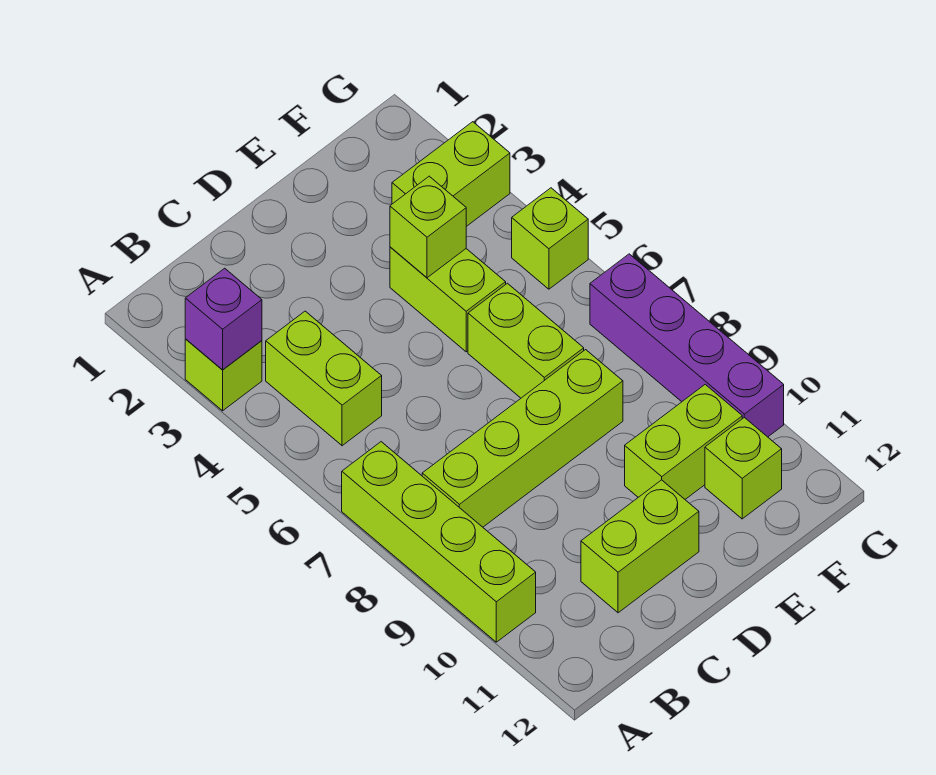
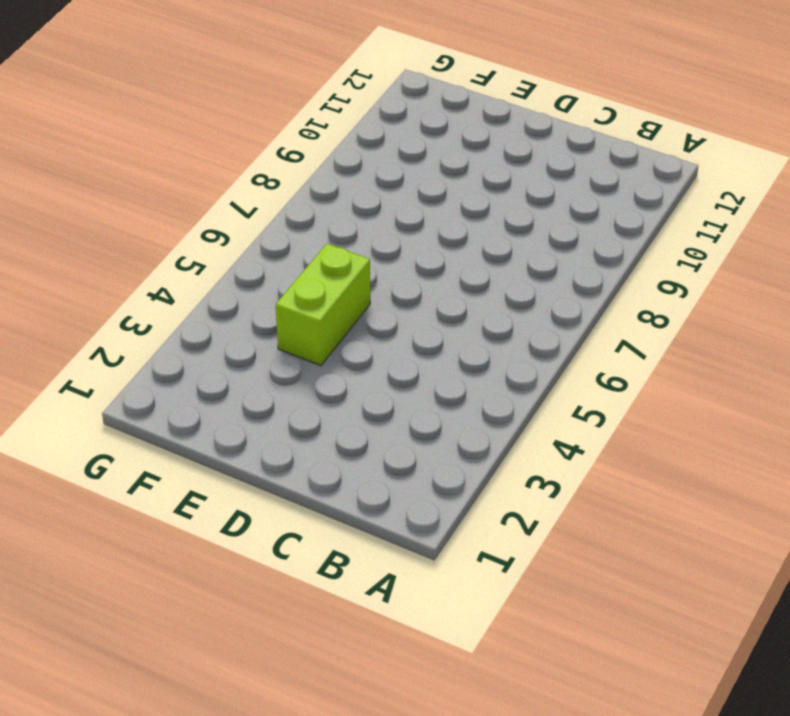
none -> lime 1x1 brick [185,339,262,411]
none -> lime 1x4 brick [342,442,536,642]
none -> lime 1x2 brick [266,311,382,446]

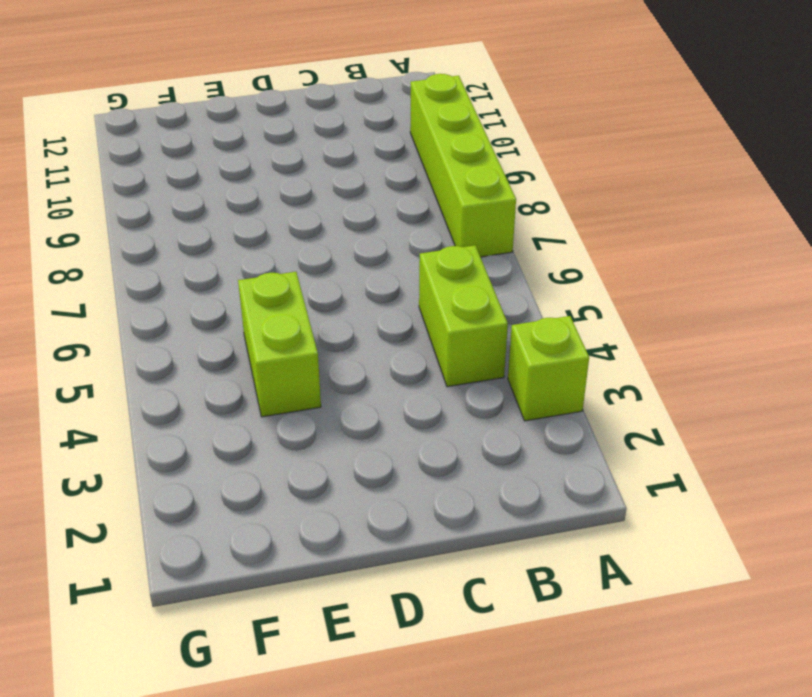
none -> lime 1x4 brick [422,350,623,527]
none -> lime 1x2 brick [581,480,699,613]
none -> lime 1x2 brick [468,283,584,398]

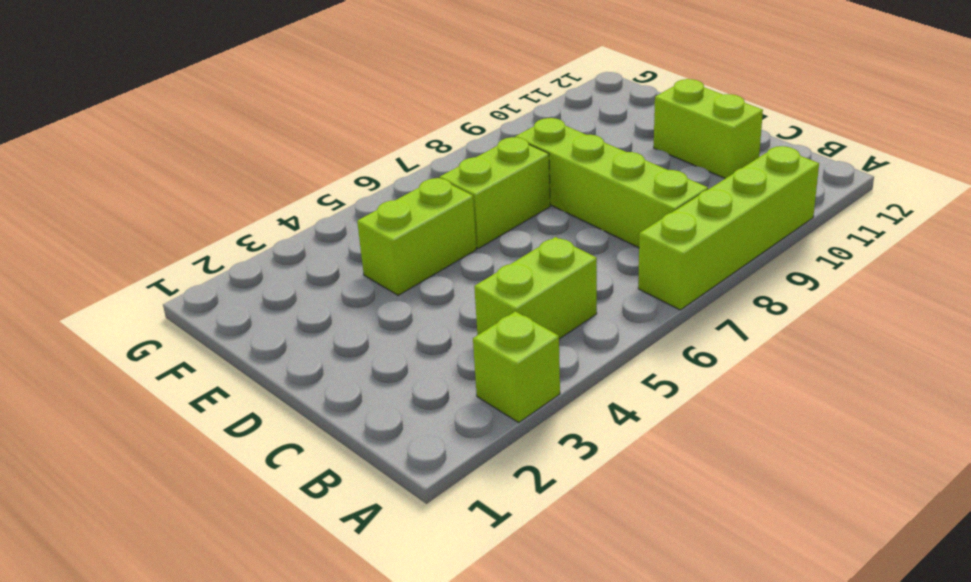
none -> lime 1x2 brick [625,384,742,499]
none -> lime 1x2 brick [392,122,510,226]
none -> lime 1x1 brick [705,417,782,519]

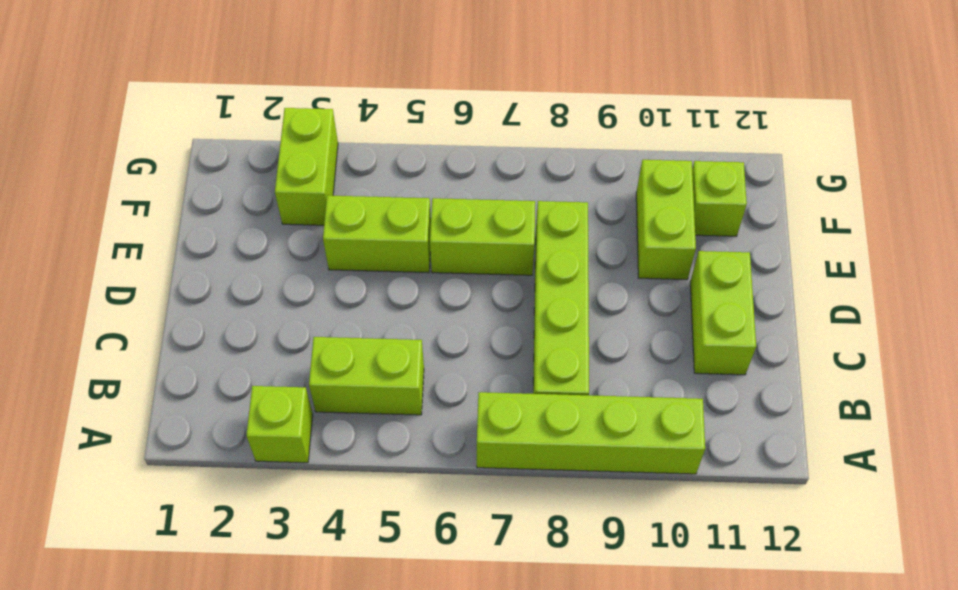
none -> lime 1x1 brick [512,188,588,289]
none -> purple 1x4 brick [590,254,784,437]
none -> purple 1x1 brick [185,268,262,370]

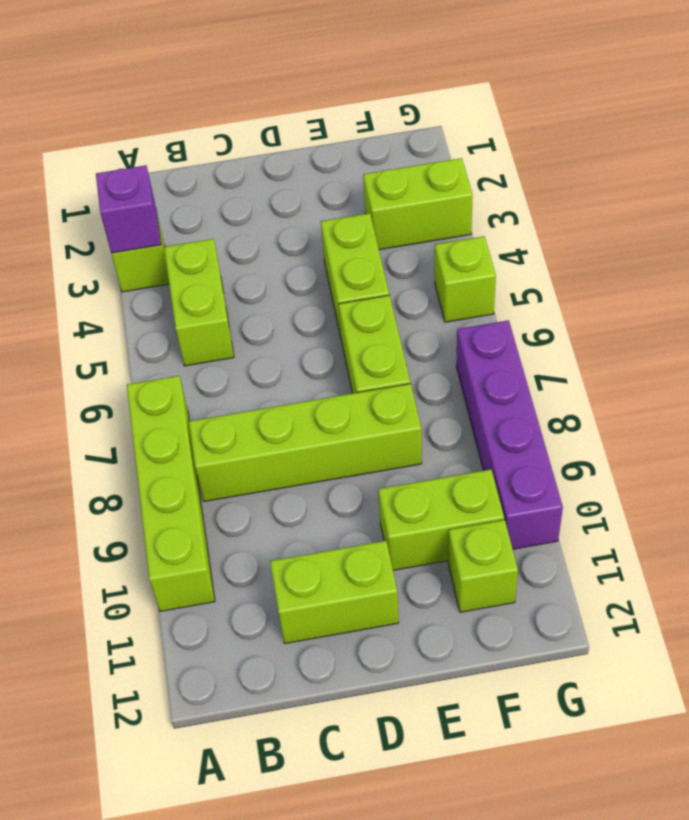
none -> lime 1x1 brick [390,176,466,278]

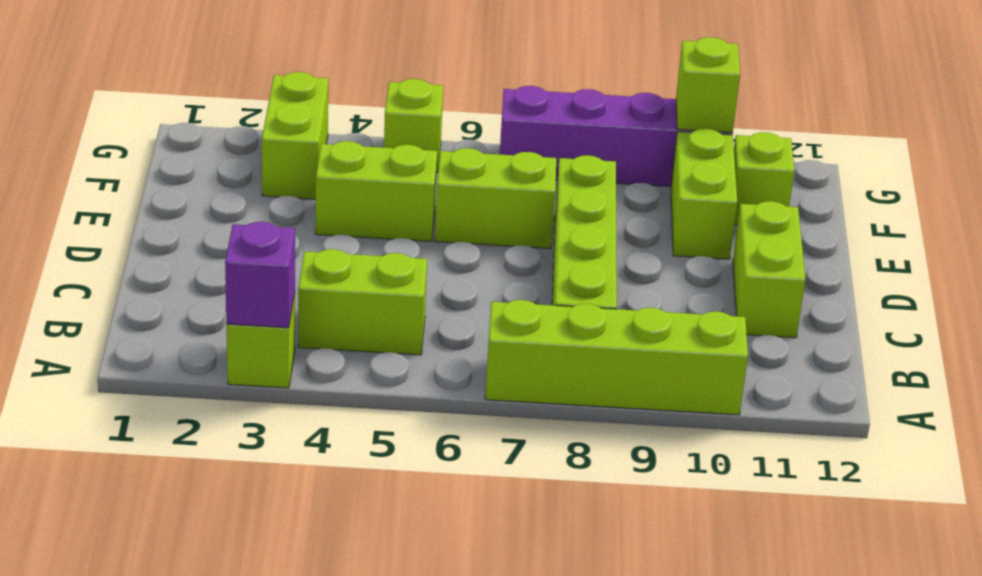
lime 1x1 brick [676,37,740,133] -> lime 1x1 brick moved to [390,176,466,278]

